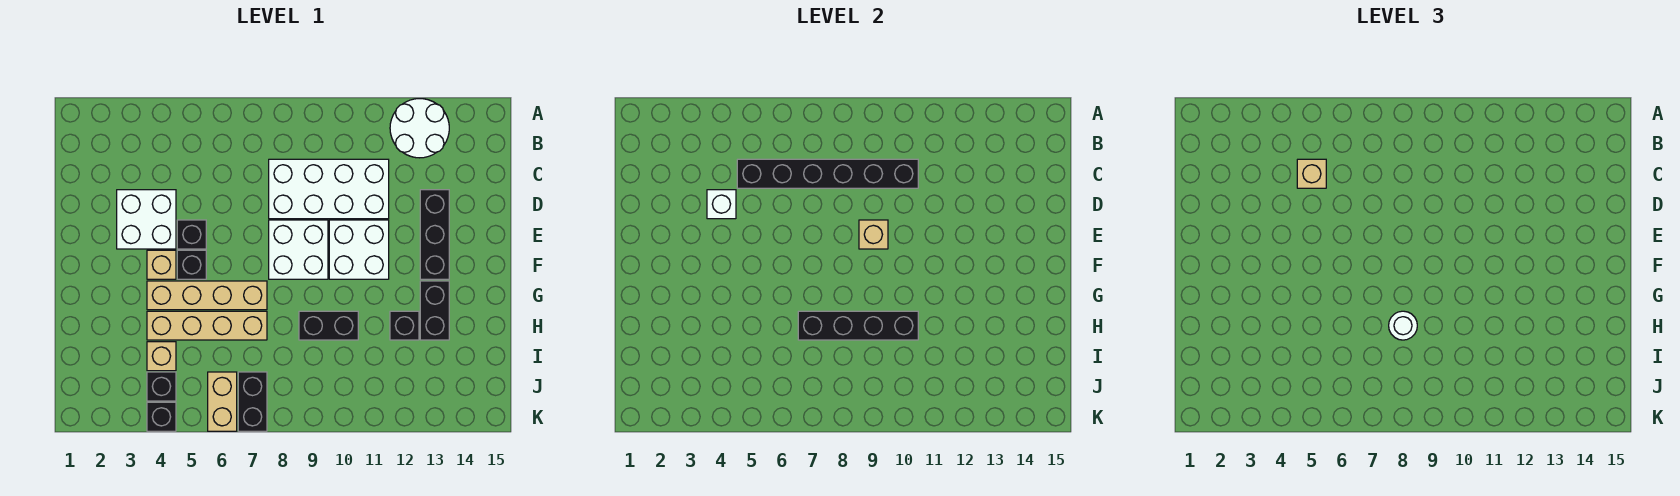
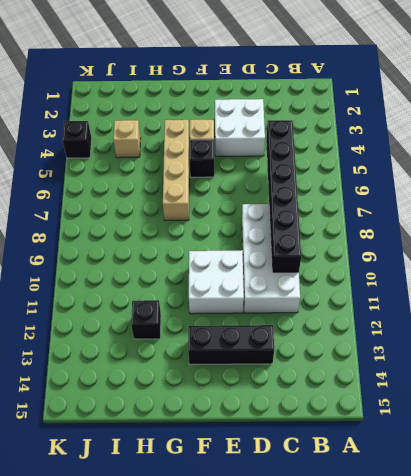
none -> white 2x2 round brick [390,99,449,158]
none -> black 1x1 brick [177,220,206,249]
none -> white 2x2 brick [269,220,328,279]

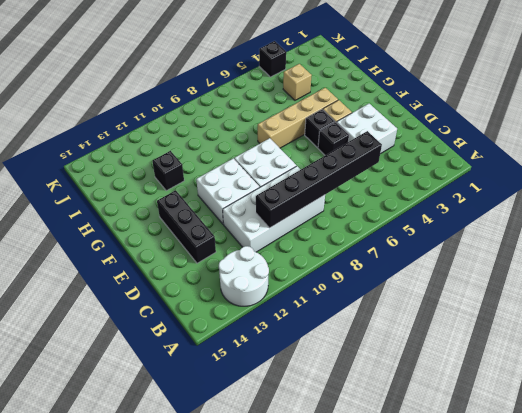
none -> black 1x2 brick [420,281,449,340]
none -> tan 1x4 brick [147,311,267,340]
none -> black 1x2 brick [299,311,358,340]

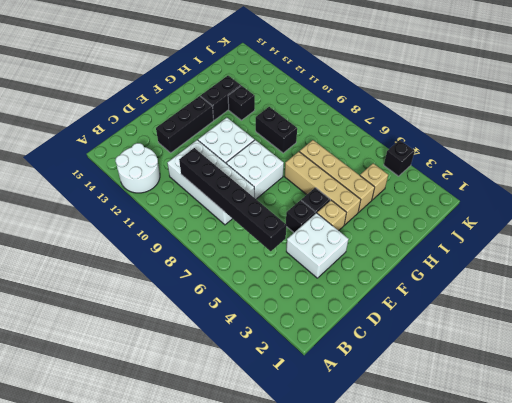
none -> black 1x1 brick [147,372,176,401]
none -> tan 1x2 brick [208,372,237,431]
none -> black 1x2 brick [238,372,267,431]

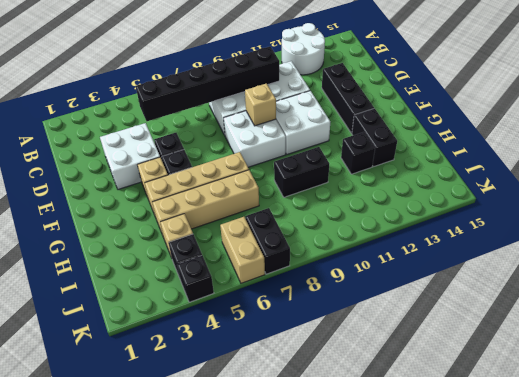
none -> white 1x1 brick [707,190,736,219]
none -> black 1x4 brick [798,311,918,340]
none -> tan 1x1 brick [1297,159,1326,188]

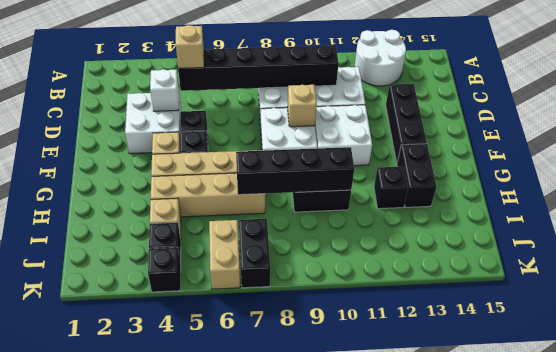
none -> white 1x1 round brick [1389,311,1417,340]

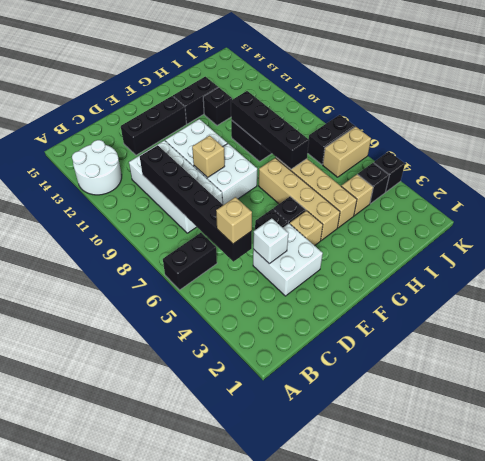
black 1x2 brick [163,233,217,290] -> none
none -> white 1x1 round brick [1389,311,1417,340]

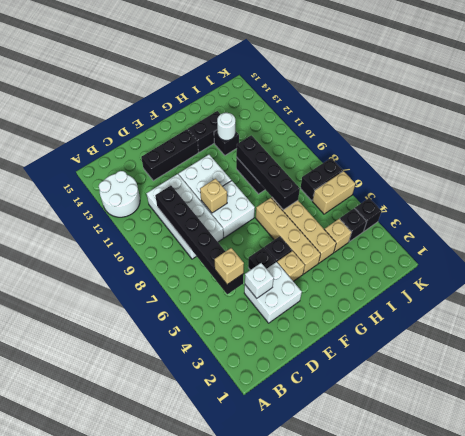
white 1x1 round brick [217,113,235,141] -> white 1x1 round brick moved to [1389,311,1417,340]

